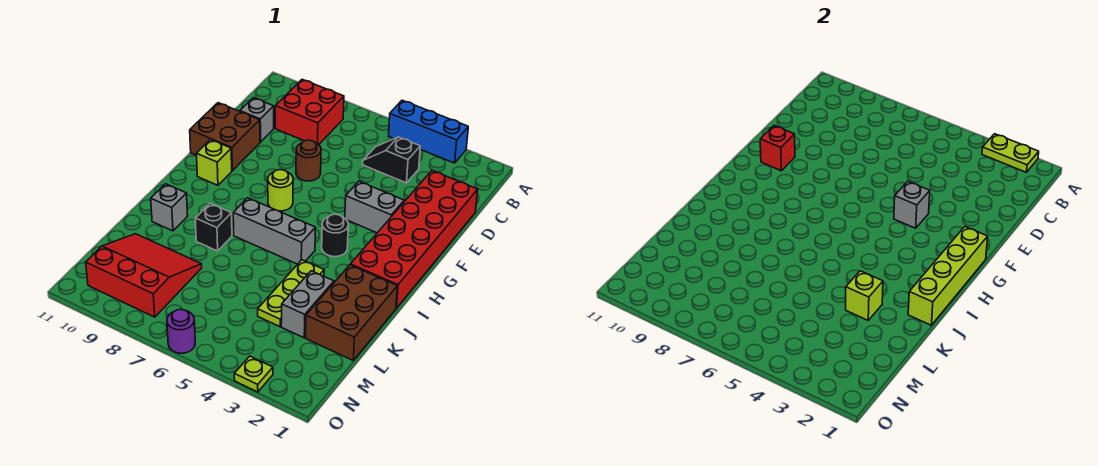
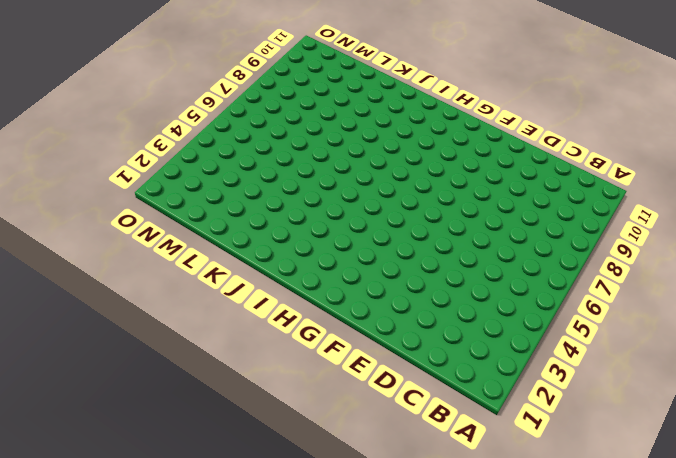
none -> blue 1x3 brick [389,100,468,163]
none -> red 2x2 brick [275,79,344,145]
none -> black 1x2 slope [363,137,420,183]

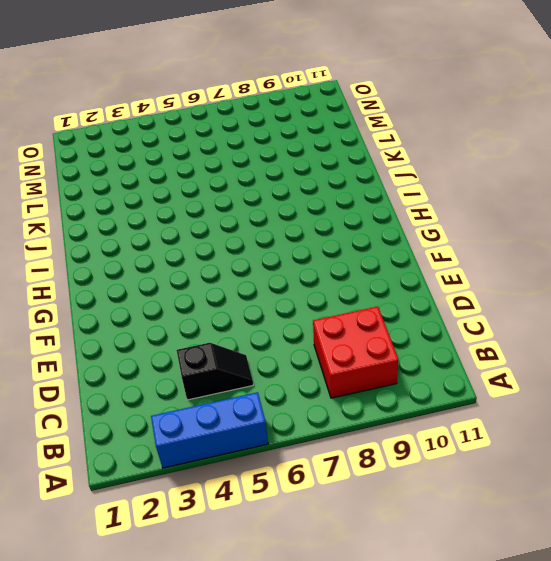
none -> red 2x6 brick [350,171,478,308]
none -> grey 1x1 brick [240,98,274,142]
none -> brown 1x1 round brick [296,140,321,181]

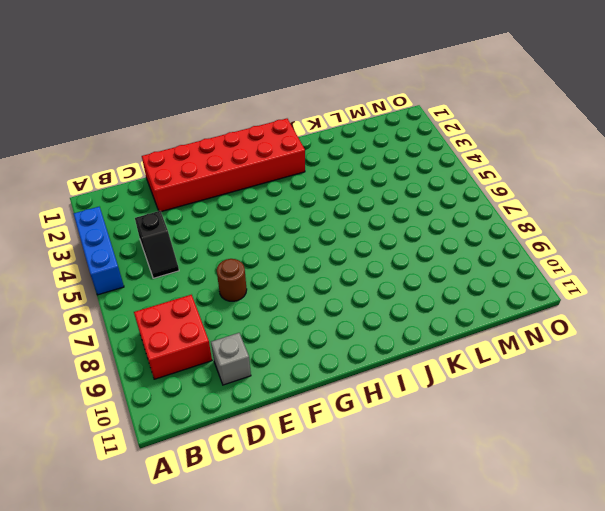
none -> brown 2x2 brick [190,103,260,171]
none -> grey 1x2 brick [345,181,404,233]
none -> lime 1x1 round brick [268,170,293,211]

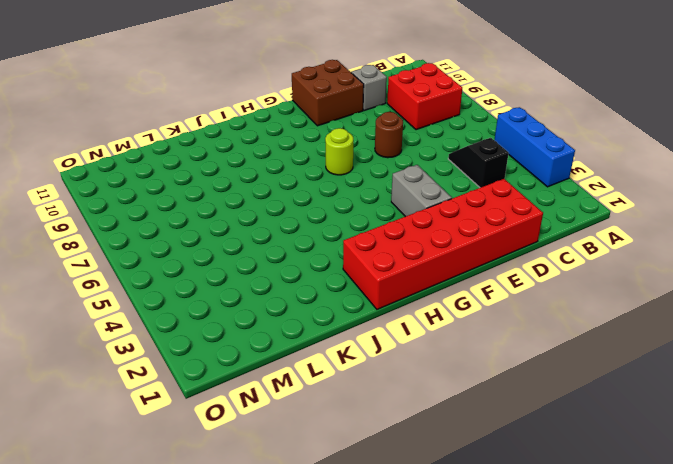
none -> lime 1x1 brick [197,140,232,185]
none -> black 1x1 round brick [322,214,348,257]
none -> grey 1x3 brick [233,198,316,264]

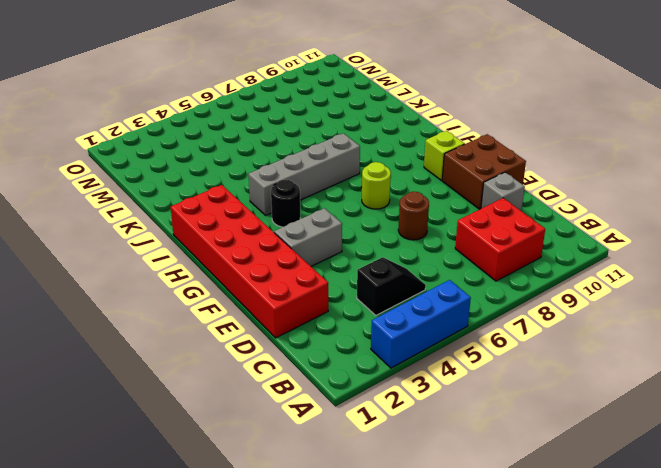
grey 1x4 brick [249,133,360,215] -> grey 1x3 brick [233,198,316,264]
none -> brown 2x3 brick [306,265,397,360]
none -> lime 1x3 plate [258,260,324,327]
none -> black 1x1 brick [195,203,232,251]

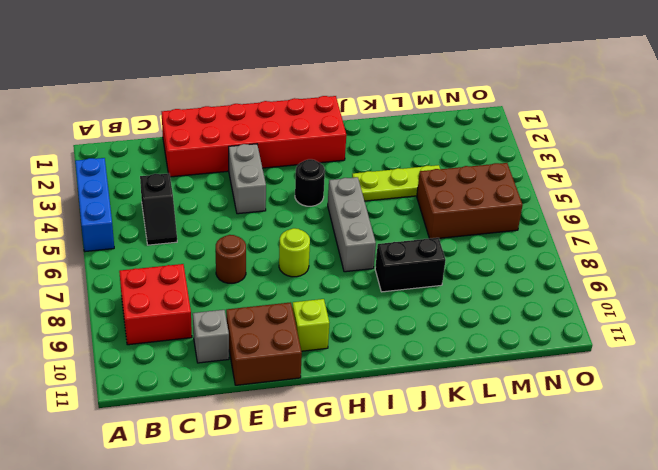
black 1x2 brick [375,238,446,292] -> black 1x1 brick [195,203,232,251]
brown 2x3 brick [417,163,523,239] -> brown 2x3 brick moved to [306,265,397,360]
none -> grey 1x1 brick [151,184,188,231]
none -> grey 1x2 brick [281,271,334,338]
none -> red 3x3 slope [86,234,202,317]

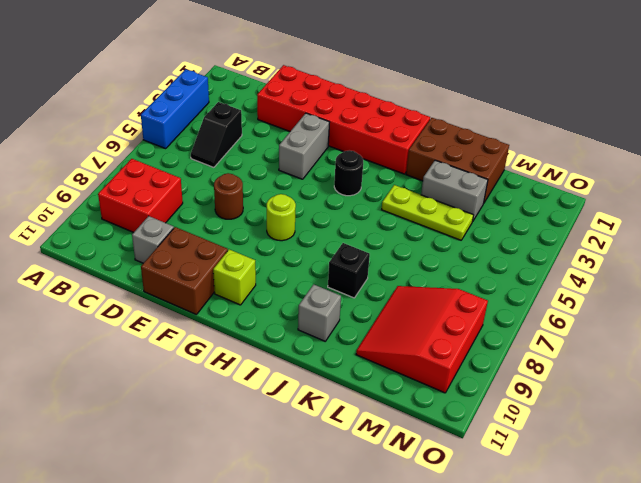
none -> grey 1x3 brick [233,198,316,264]
none -> lime 1x1 plate [234,356,273,392]
none -> purple 1x1 round brick [167,309,195,353]

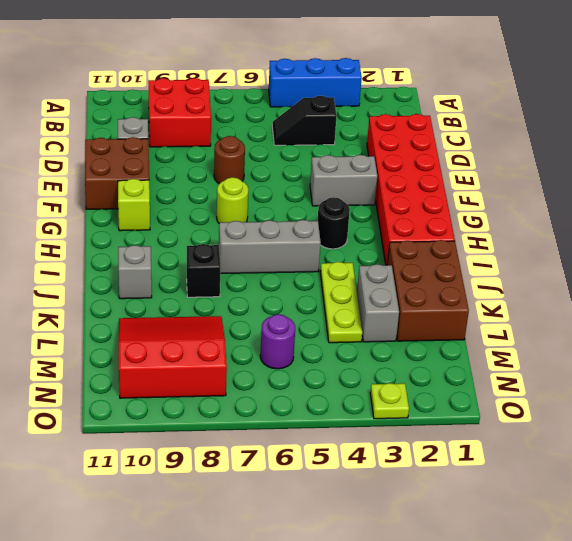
purple 1x1 round brick [260,314,295,369] -> purple 1x1 round brick moved to [167,309,195,353]
none -> lime 1x2 plate [982,134,1039,172]
none -> grey 1x1 brick [894,181,930,228]
none -> red 1x1 brick [760,125,795,171]

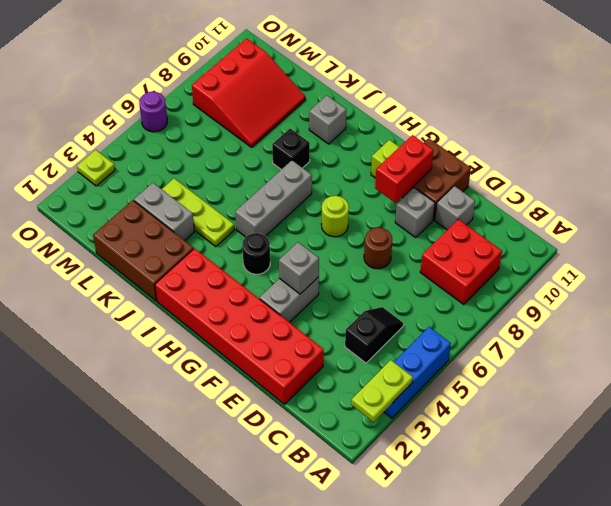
grey 1x1 brick [395,188,435,238] -> none
red 1x2 brick [375,135,433,203] -> red 1x1 brick [760,125,795,171]
none -> lime 1x4 brick [908,227,988,325]
none -> lime 1x1 brick [846,271,883,320]

